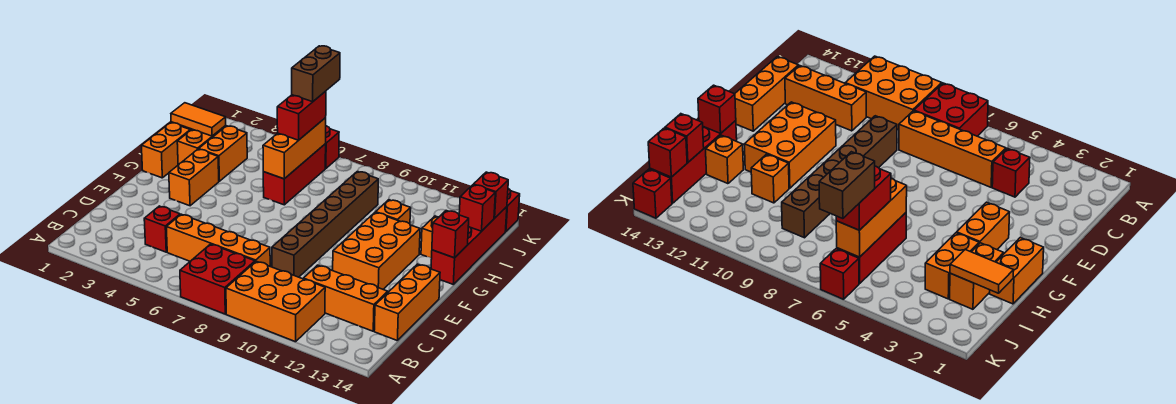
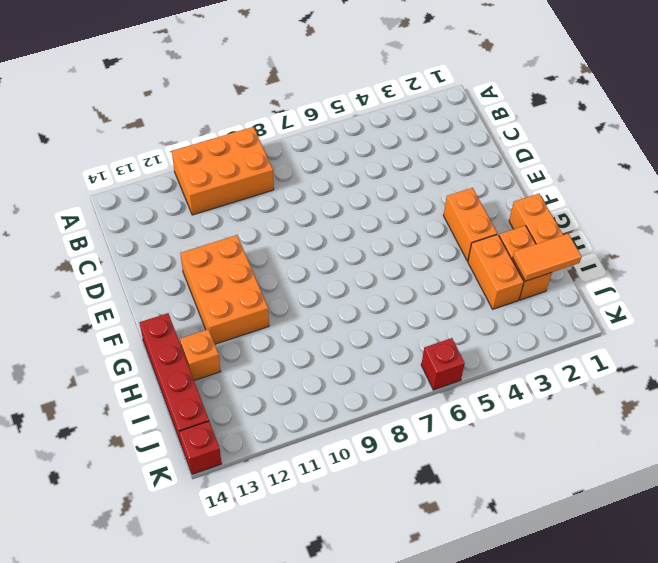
none -> red 2x2 brick [180,244,255,314]
none -> red 1x1 brick [144,206,180,252]
none -> orange 1x4 brick [166,214,270,266]

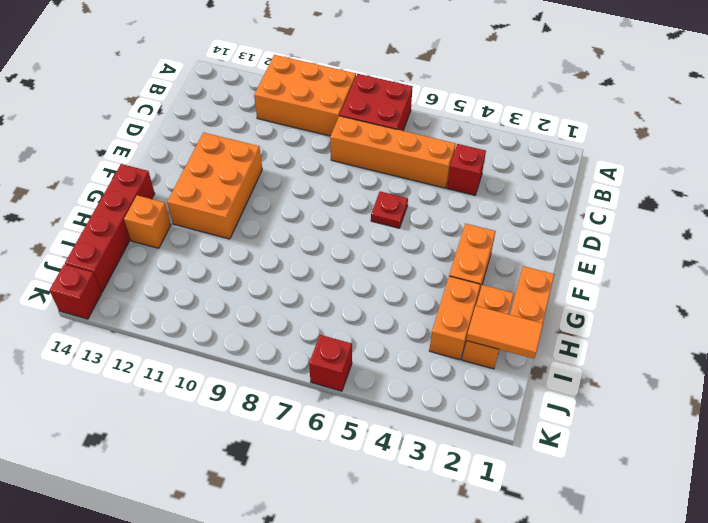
red 1x1 plate [371,191,408,228] -> none
none -> orange 1x3 brick [303,265,388,331]
none -> orange 1x3 brick [374,264,440,340]
none -> brown 1x6 brick [272,172,378,277]

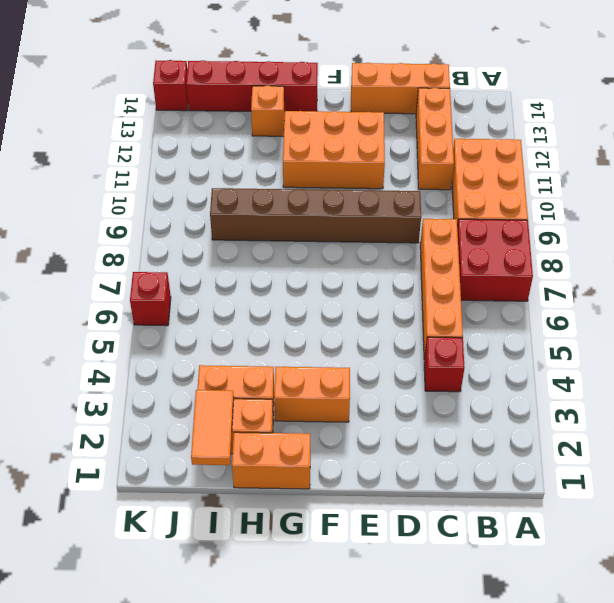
none -> red 1x3 brick [263,144,326,205]
none -> orange 1x1 brick [376,200,411,224]
none -> red 1x1 brick [432,211,469,258]

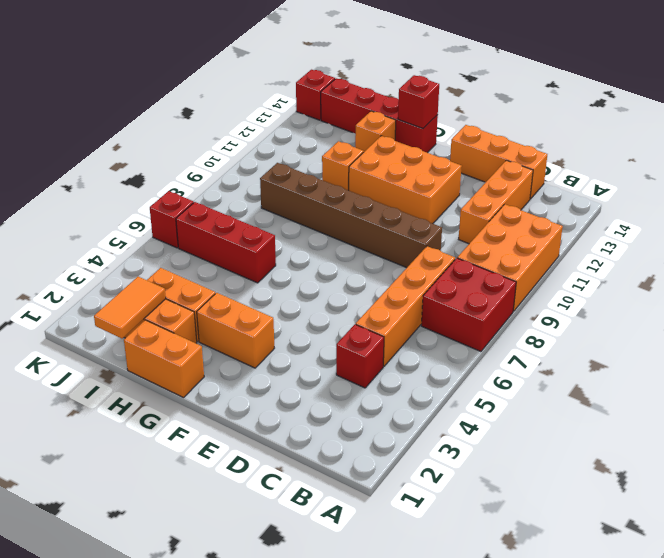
none -> orange 1x3 brick [263,118,326,179]
none -> red 1x1 brick [459,185,495,231]
none -> red 1x1 brick [473,172,508,218]

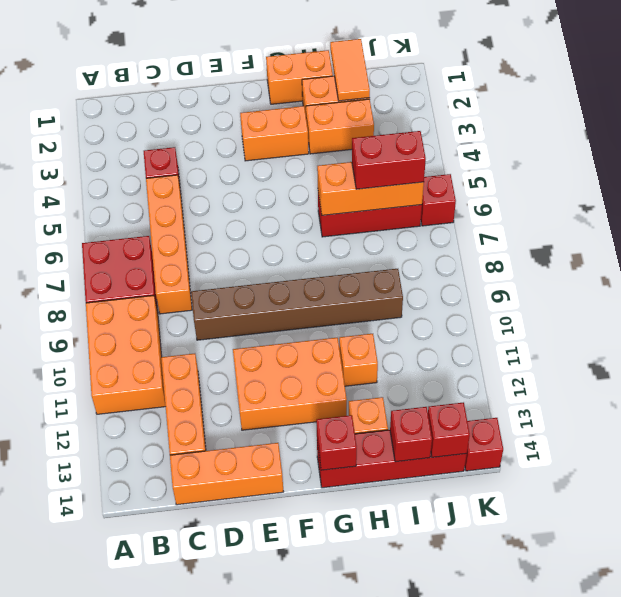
none -> brown 1x2 brick [292,46,340,102]

